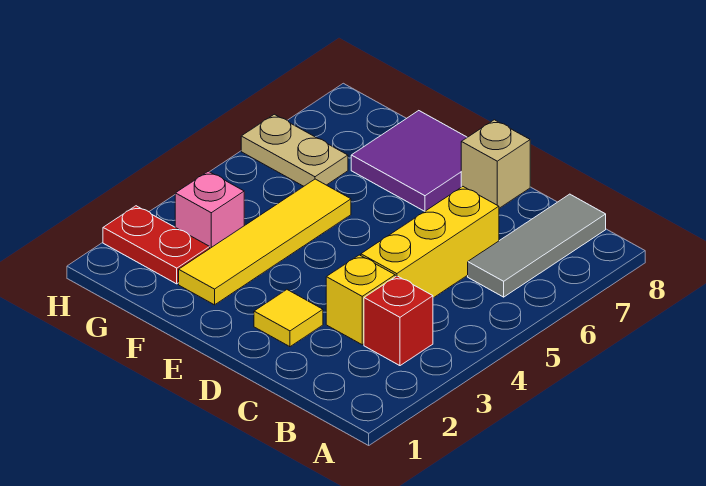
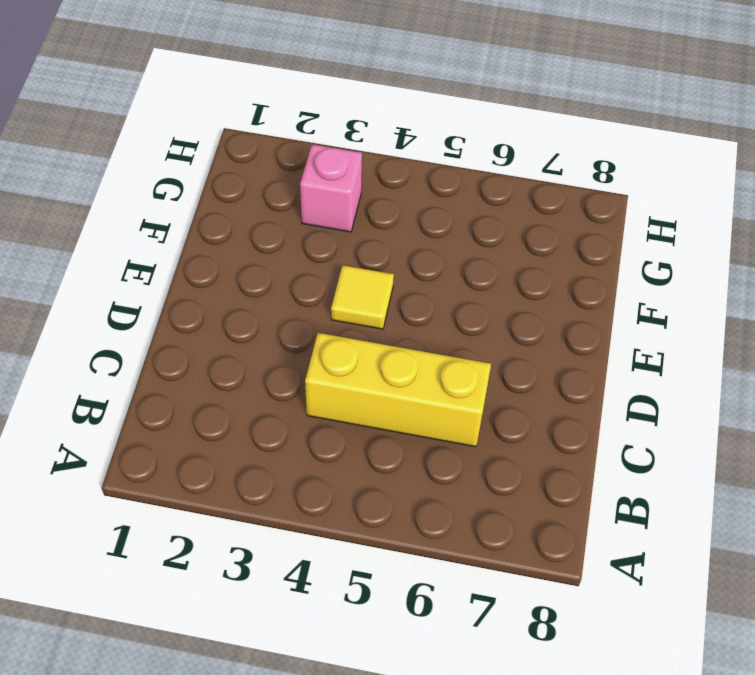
yellow 1x1 tile [331,265,394,329] -> yellow 1x1 tile moved to [254,290,323,347]
none -> red 1x1 brick [364,276,433,366]
none -> grey 1x3 tile [468,194,606,297]

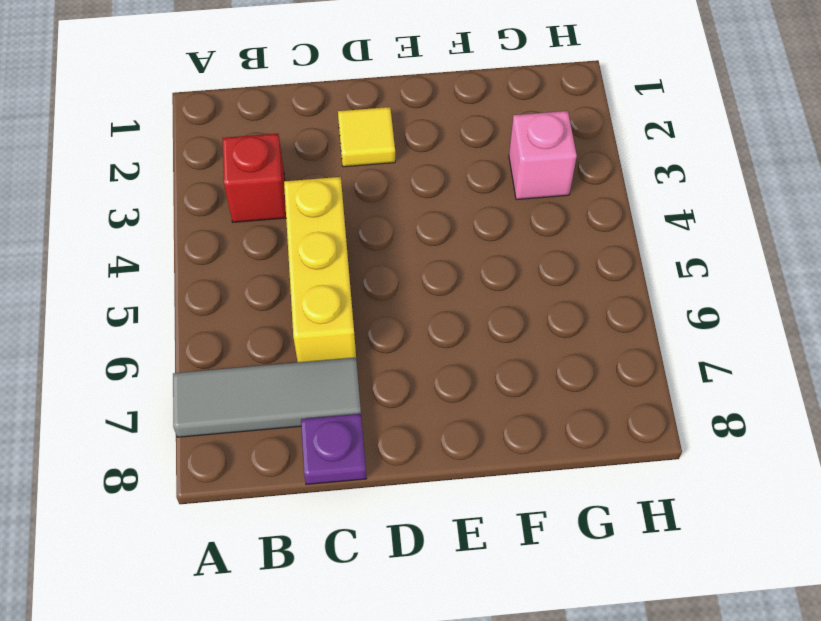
grey 1x3 tile [173,358,361,437] -> grey 1x3 tile turned to [468,194,606,297]
purple 1x1 plate [301,414,367,484] -> none
none -> yellow 1x1 brick [326,255,395,345]
none -> tan 1x1 brick [461,120,530,208]

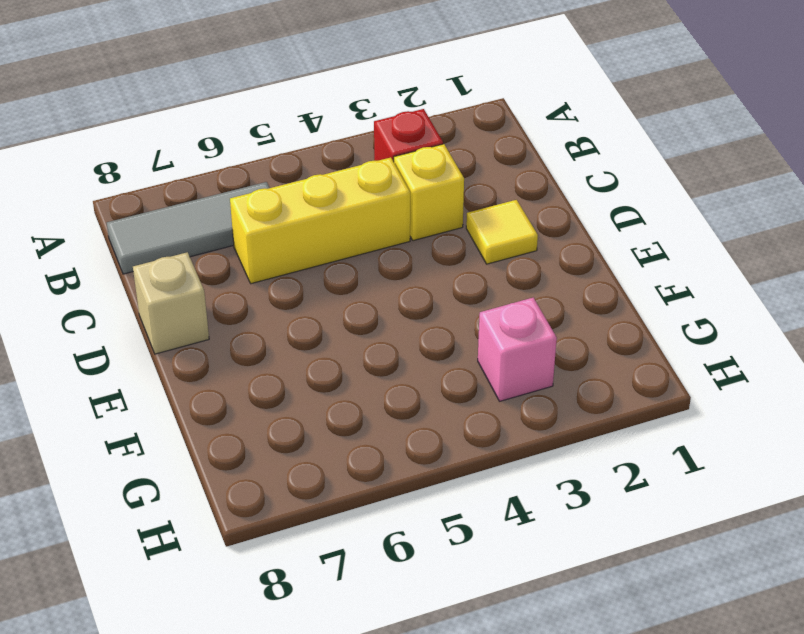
none -> purple 2x2 tile [351,111,467,212]
none -> yellow 1x4 tile [179,179,351,305]

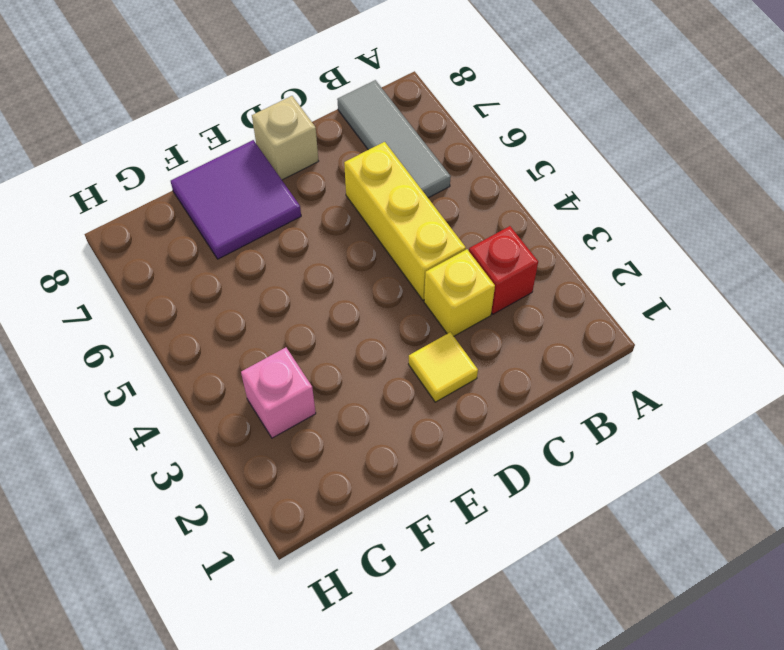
none -> yellow 1x4 tile [179,179,351,305]
none -> red 1x2 plate [103,206,210,284]

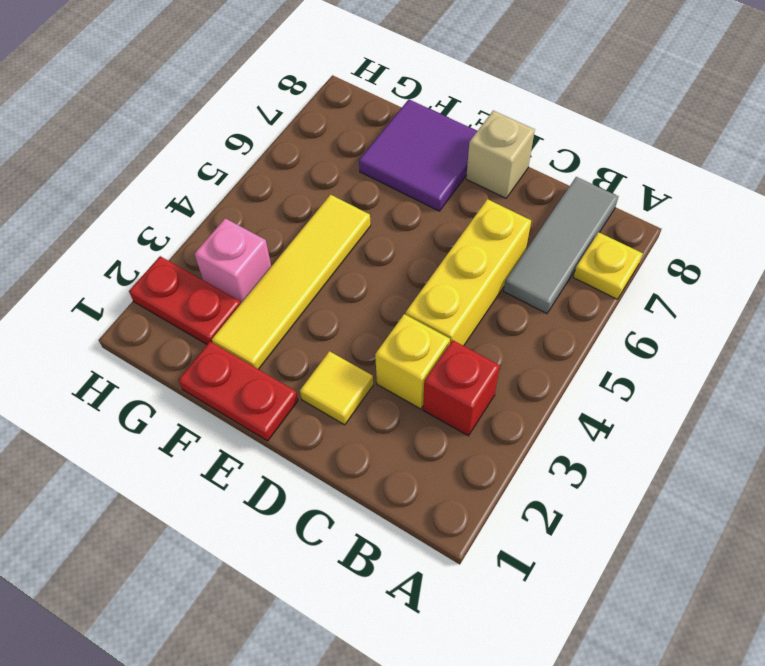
yellow 1x1 plate [573,232,643,299] -> none
red 1x2 plate [178,341,298,441] -> none
none -> tan 1x2 plate [241,114,348,186]

